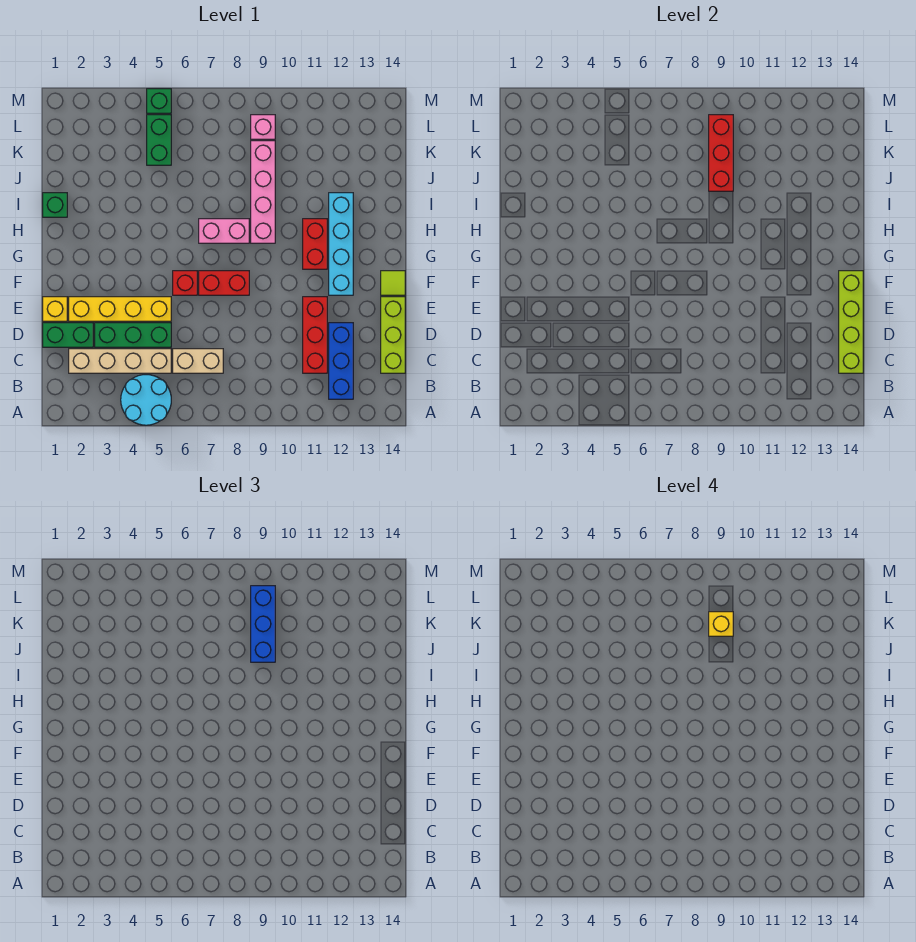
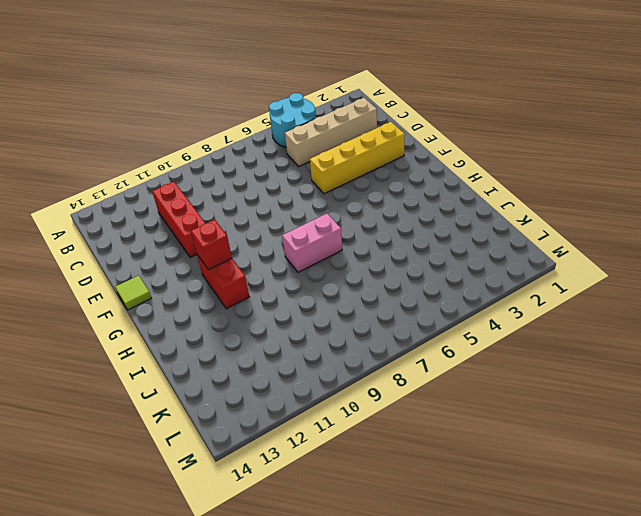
red 1x1 brick [191,220,232,270] -> red 1x1 brick moved to [173,271,197,295]
none -> blue 1x3 brick [329,323,353,399]
none -> tan 1x2 brick [173,349,223,373]
none -> lime 1x3 brick [381,297,405,373]

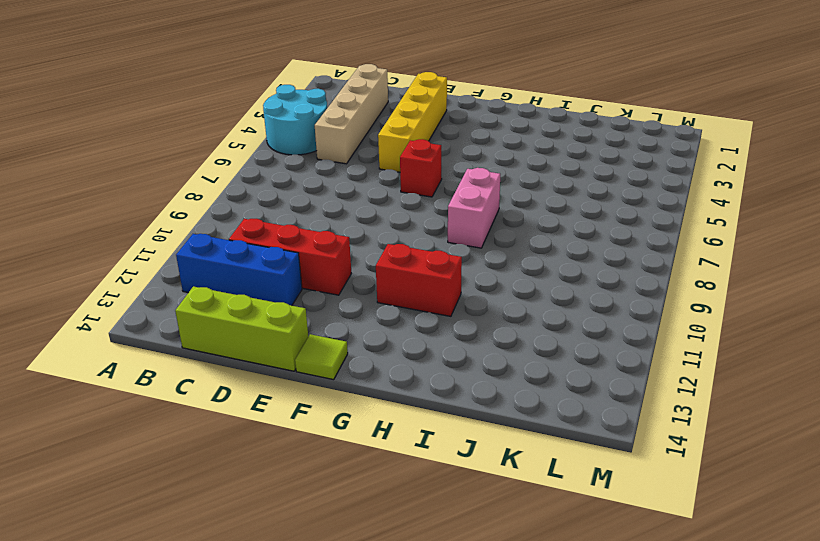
none -> tan 1x2 brick [173,349,223,373]
none -> green 1x2 brick [43,323,93,347]
none -> green 1x3 brick [95,323,171,347]

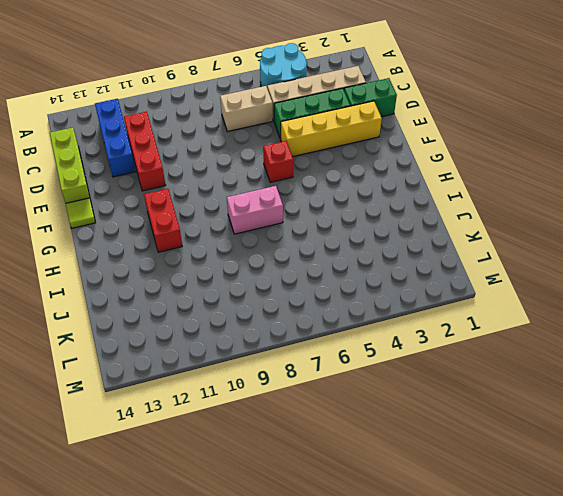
none -> yellow 1x1 brick [43,297,67,321]
none -> red 1x2 brick [199,271,249,295]
none -> cyan 1x4 brick [329,193,353,295]

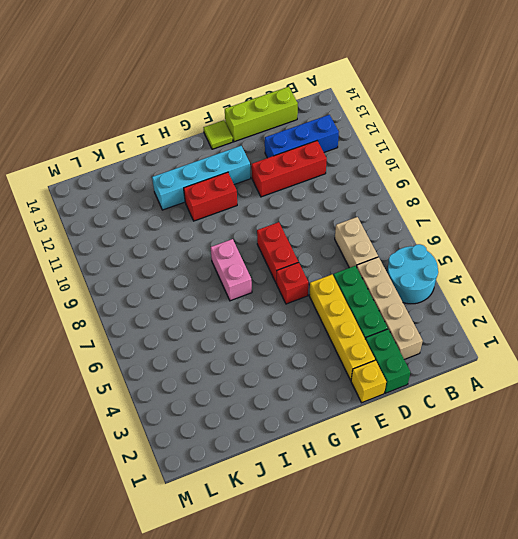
none -> pink 1x4 brick [251,141,275,243]
none -> green 1x1 brick [43,193,67,217]
none -> green 1x2 brick [147,115,171,165]

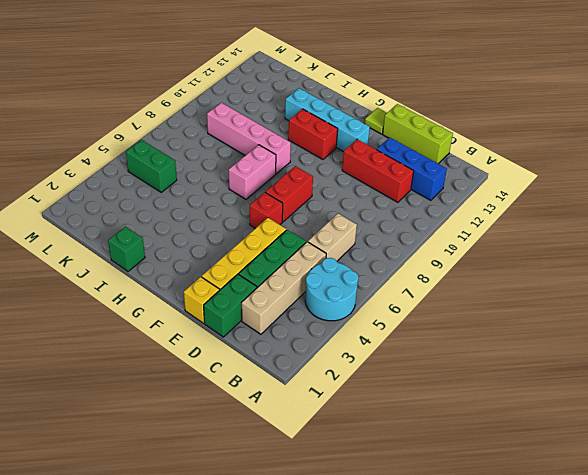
none -> pink 1x1 brick [251,115,275,139]
none -> green 1x1 brick [147,89,171,113]
none -> lime 1x4 brick [839,271,863,373]

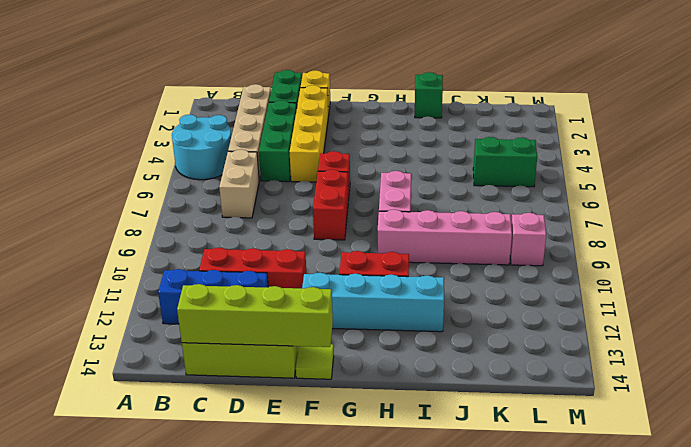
none -> green 1x1 brick [147,89,171,113]
none -> red 1x3 brick [709,115,733,191]
none -> blue 1x3 brick [251,586,275,662]

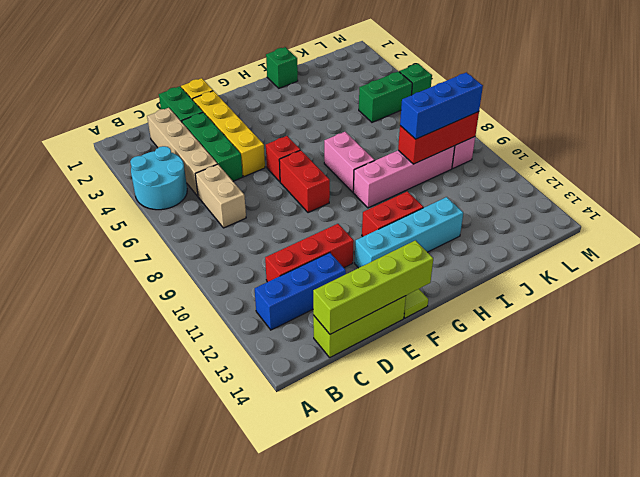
none -> yellow 1x1 brick [709,612,733,636]

